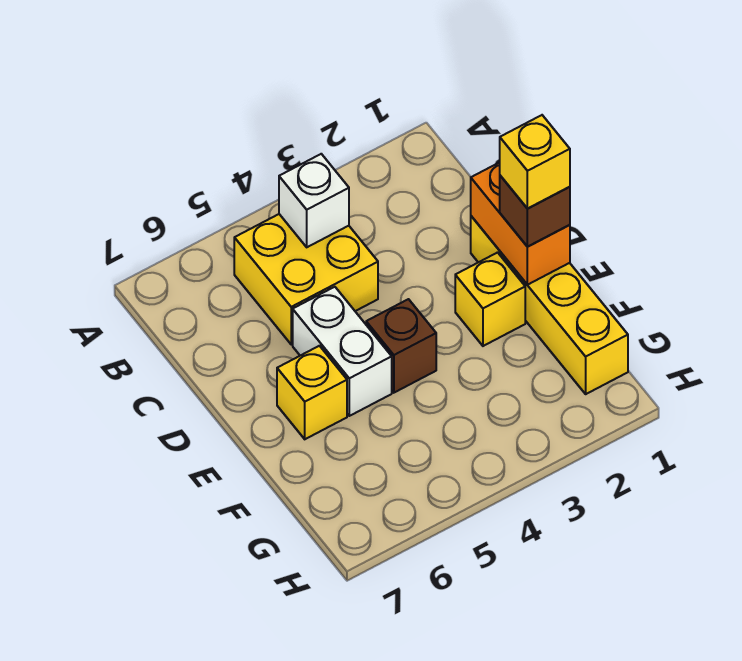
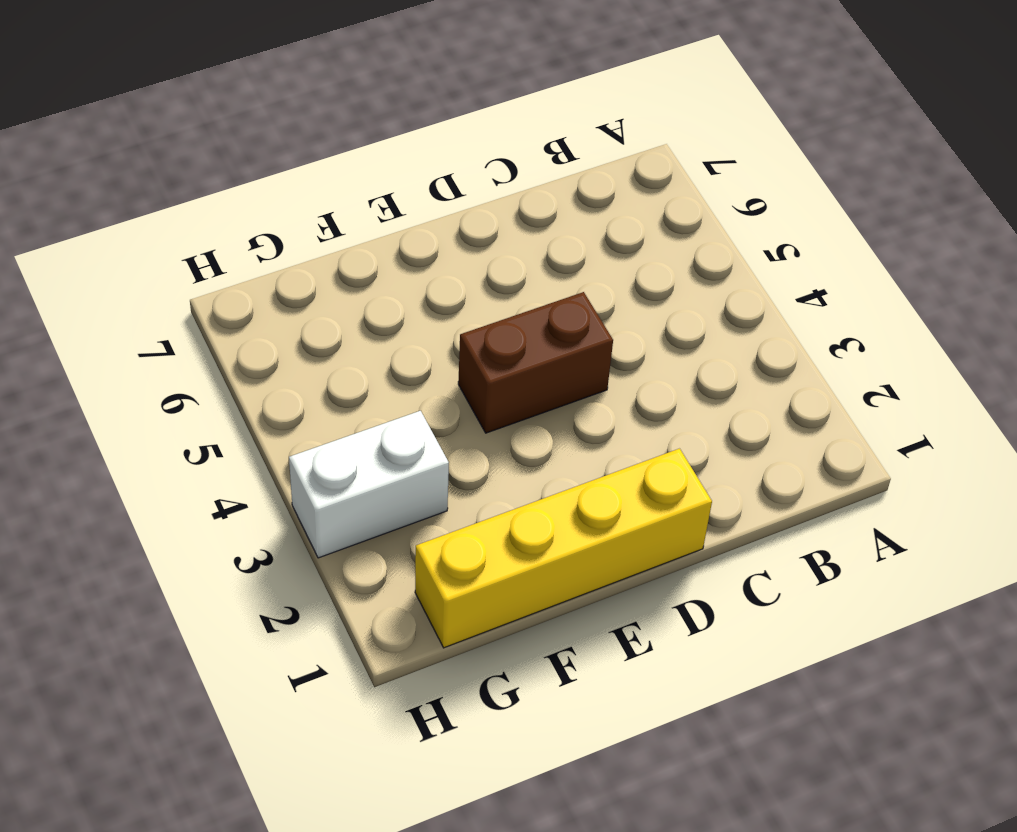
brown 1x2 brick [458,292,613,433] -> brown 1x1 brick [366,299,436,393]
white 1x2 brick [289,411,449,558] -> white 1x2 brick moved to [293,287,392,416]
none -> yellow 2x2 brick [234,214,378,344]
none -> yellow 1x1 brick [455,253,525,346]

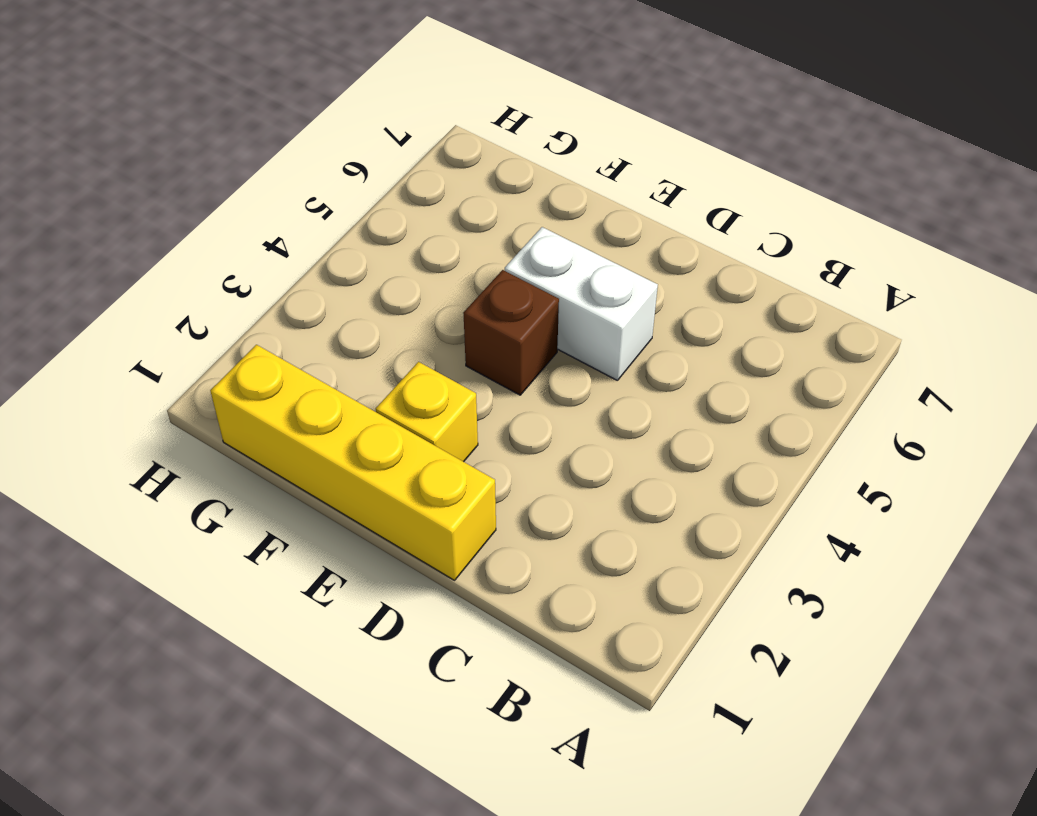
none -> yellow 2x2 brick [234,214,378,344]
none -> yellow 1x1 brick [277,346,347,439]

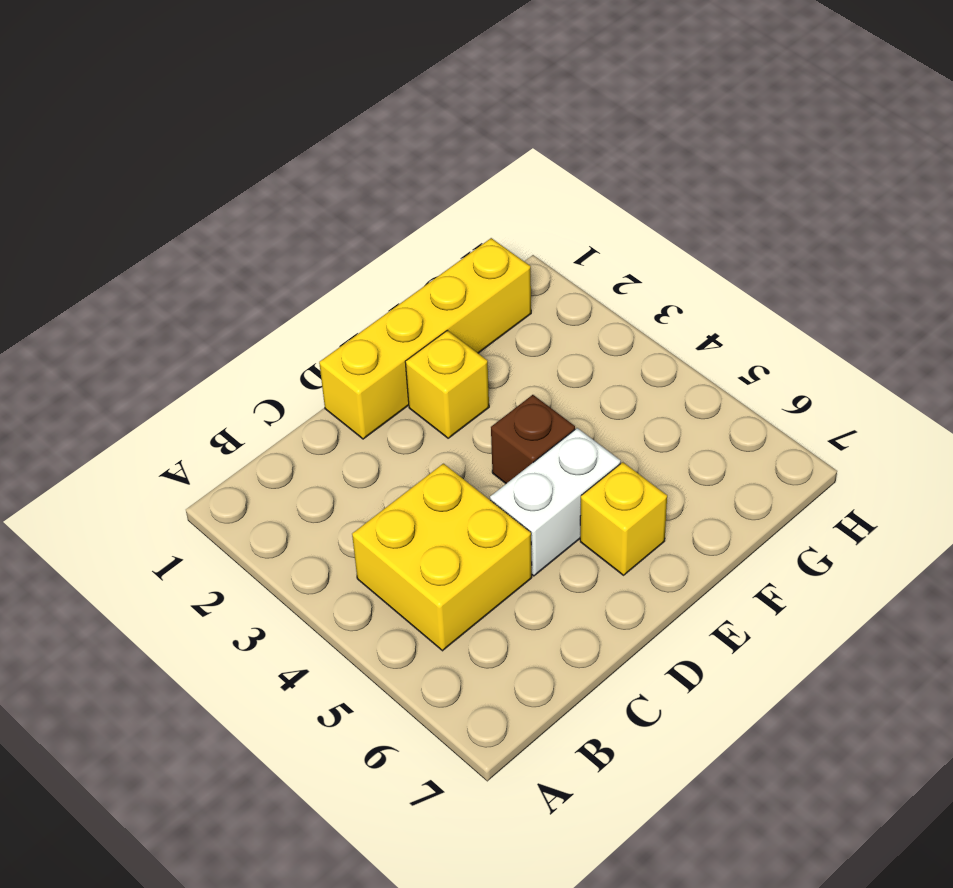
none -> white 1x1 brick [279,154,349,247]
none -> orange 1x2 brick [471,162,570,285]

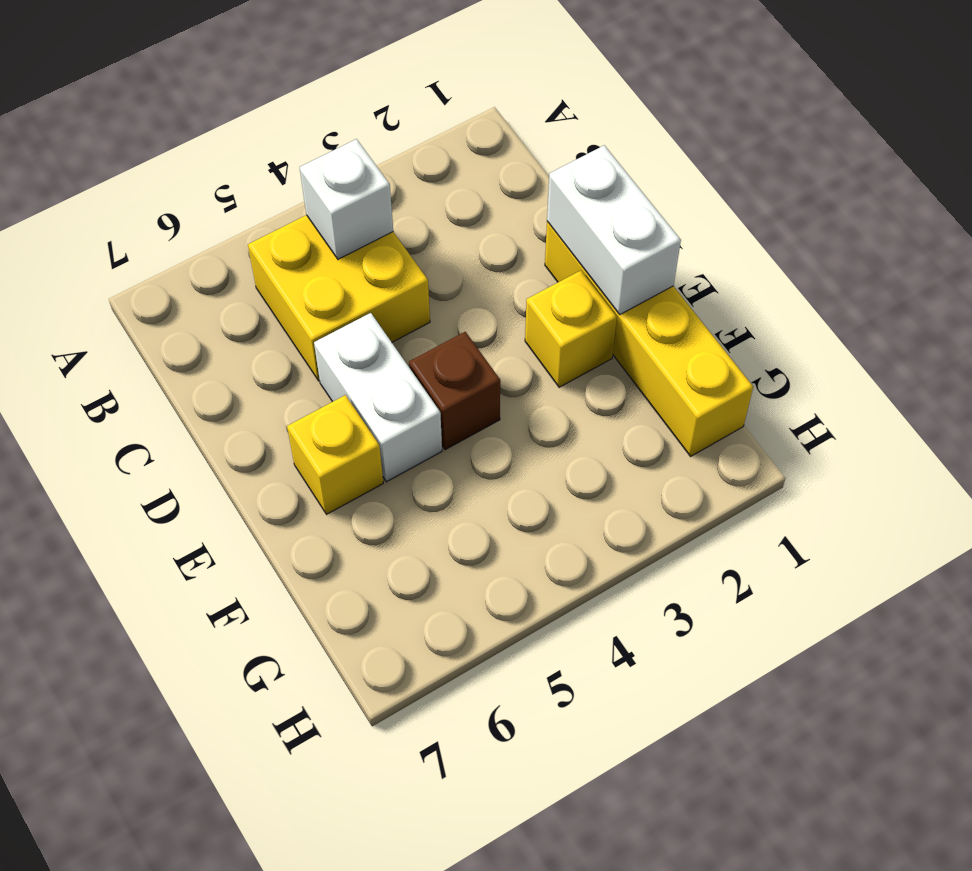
white 1x2 brick [547,145,681,315] -> orange 1x2 brick [471,162,570,285]
none -> brown 1x1 brick [500,176,570,247]
none -> yellow 1x1 brick [500,115,570,209]

